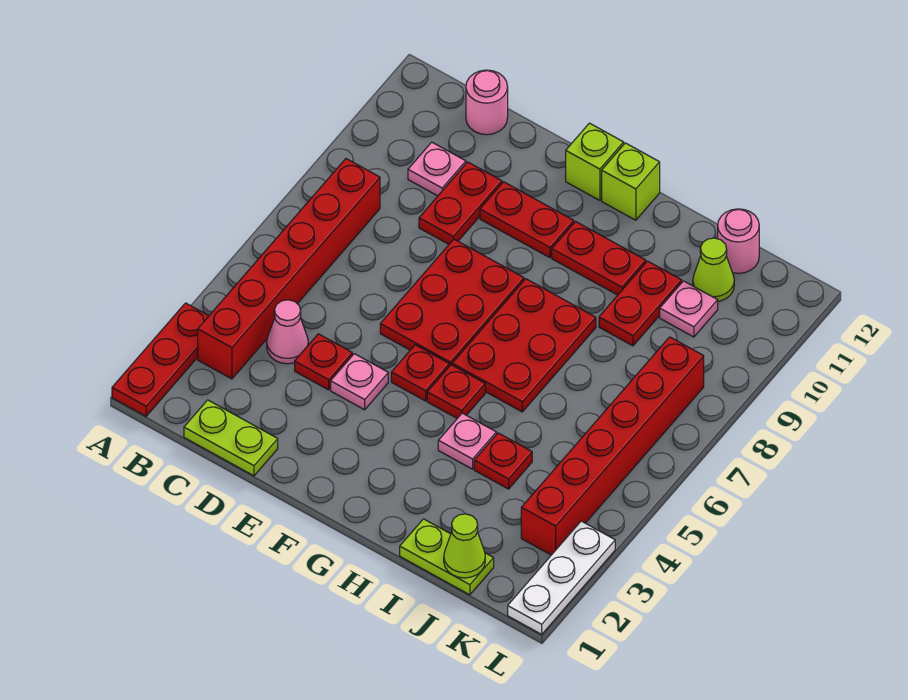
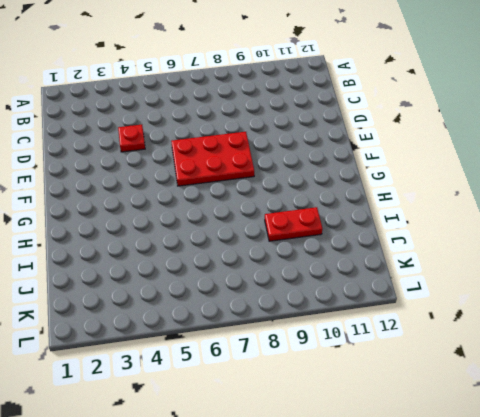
none -> red 1x3 plate [112,303,208,416]
none -> red 1x6 brick [198,159,380,379]
none -> lime 1x2 plate [184,400,278,476]

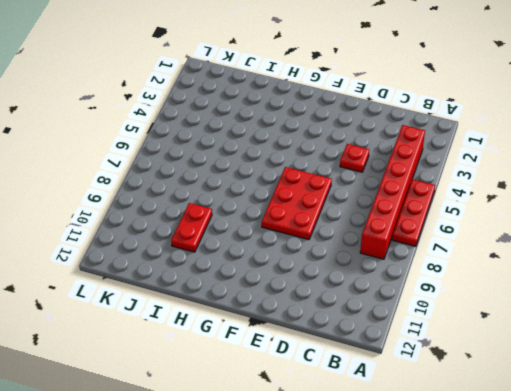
red 1x3 plate [392,179,435,246] -> red 1x3 plate moved to [112,303,208,416]
none -> lime 1x2 plate [184,400,278,476]
none -> pink 1x1 cone [267,300,308,364]
none -> pink 1x1 plate [408,142,466,196]

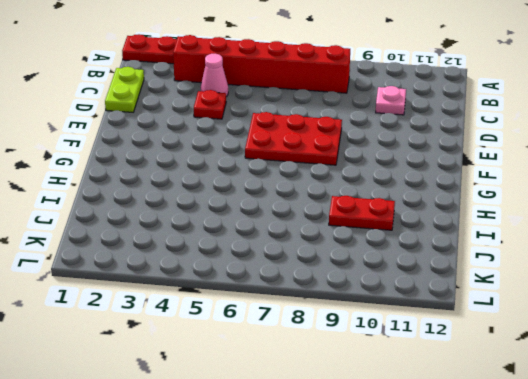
none -> pink 1x1 round brick [466,70,508,135]
none -> red 1x2 plate [419,162,502,244]
none -> pink 1x1 plate [331,354,388,410]

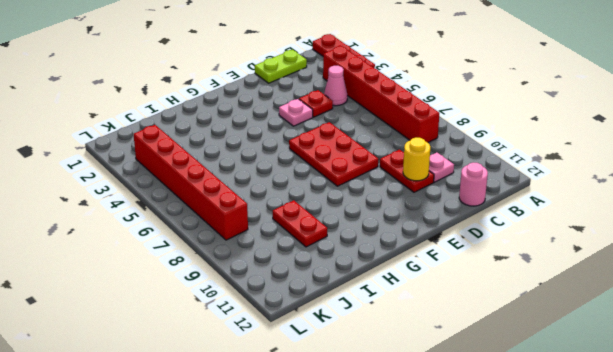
yellow 1x1 round brick [403,138,430,181] -> none
none -> red 1x2 plate [480,182,574,258]
none -> red 1x1 plate [391,345,449,401]
none -> lime 1x1 brick [566,123,624,200]

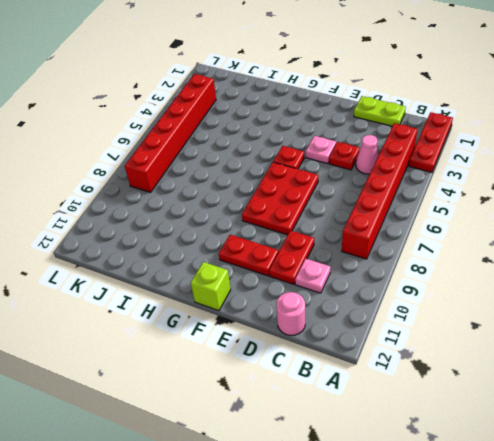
none -> red 1x1 plate [427,365,485,418]
none -> red 2x3 plate [452,279,596,412]
none -> red 1x2 plate [552,222,646,295]

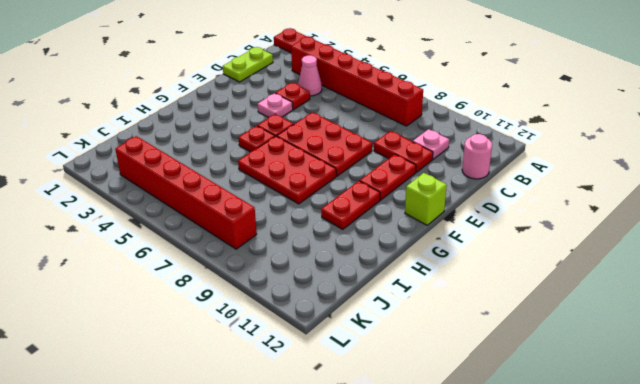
none -> lime 1x1 brick [602,143,660,220]
none -> pink 1x1 plate [438,413,496,469]
none -> lime 1x2 plate [400,519,494,595]

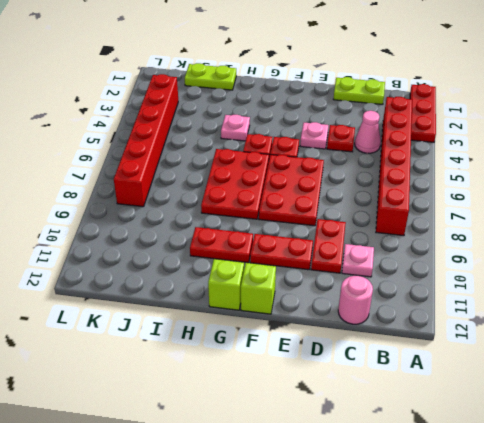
none -> red 1x1 plate [474,433,532,489]
none -> red 1x2 plate [599,261,682,346]
none -> pink 1x1 plate [660,281,718,337]

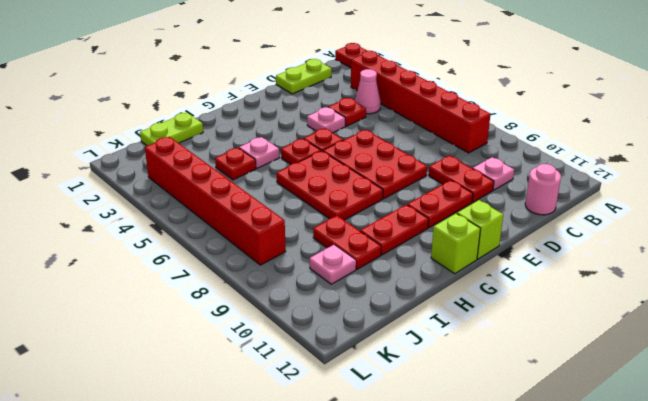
none -> lime 1x1 cone [693,238,734,301]
none -> pink 1x1 round brick [718,209,759,273]
none -> white 1x3 plate [508,521,615,634]

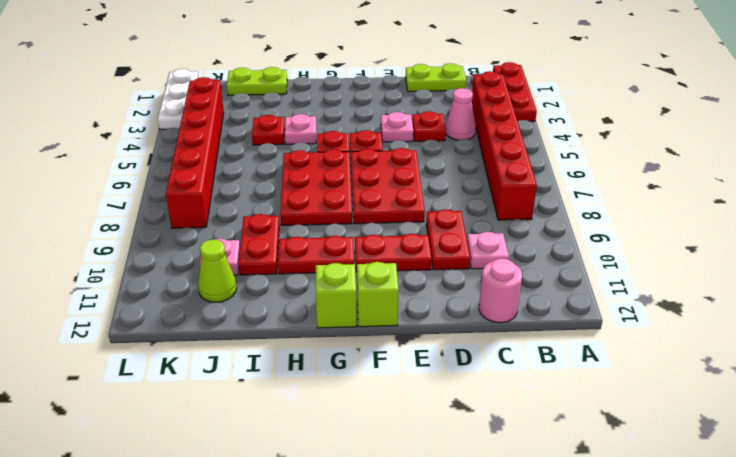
none -> pink 1x1 round brick [718,209,759,273]
none -> lime 1x1 cone [444,514,485,578]

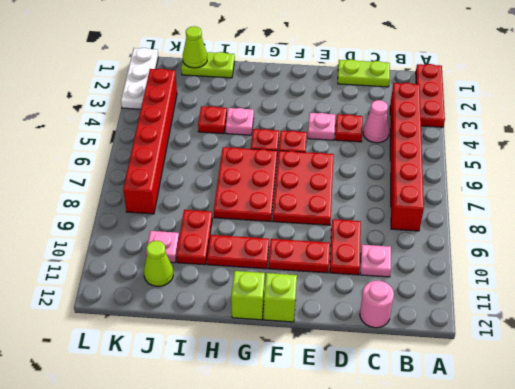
none -> pink 1x1 round brick [718,209,759,273]

